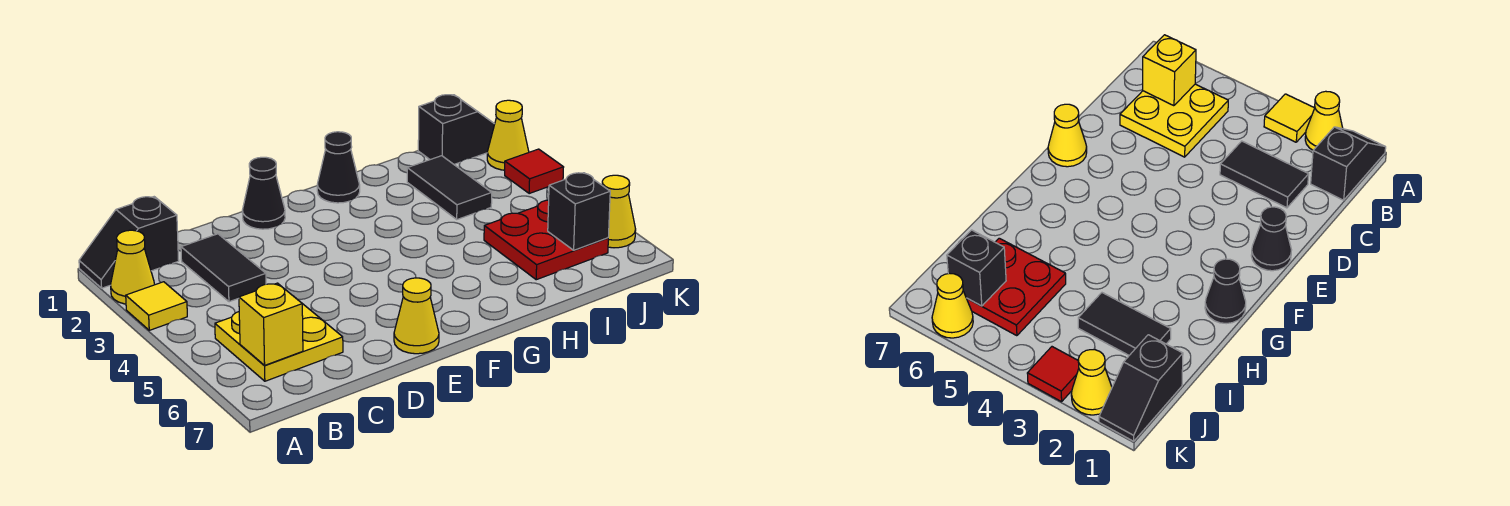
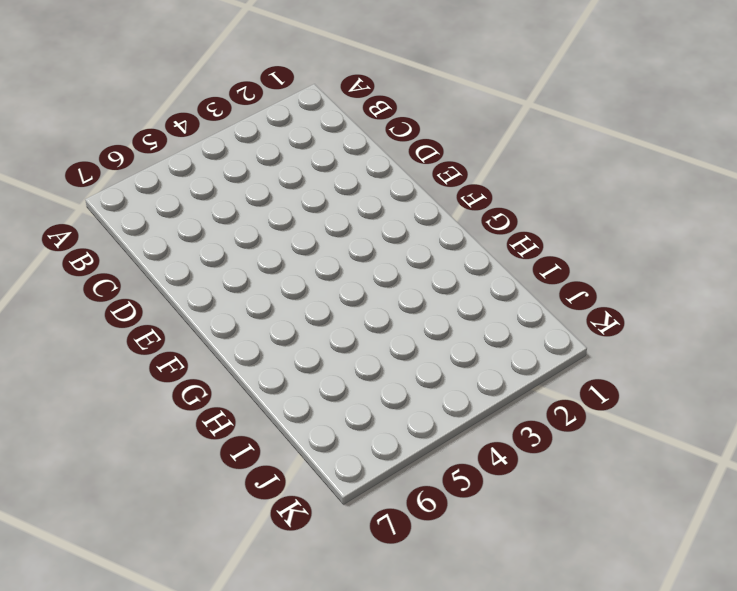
none -> black 1x2 slope [79,197,179,288]
none -> yellow 1x1 cone [111,230,154,304]
none -> yellow 1x1 tile [126,282,187,330]

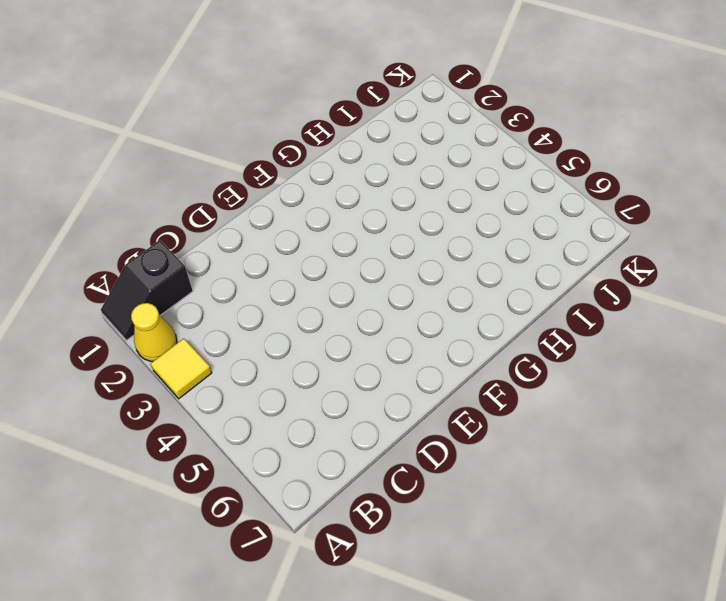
none -> yellow 2x2 plate [215,304,343,381]
none -> black 1x2 tile [181,234,266,302]
none -> black 1x1 cone [242,157,285,229]

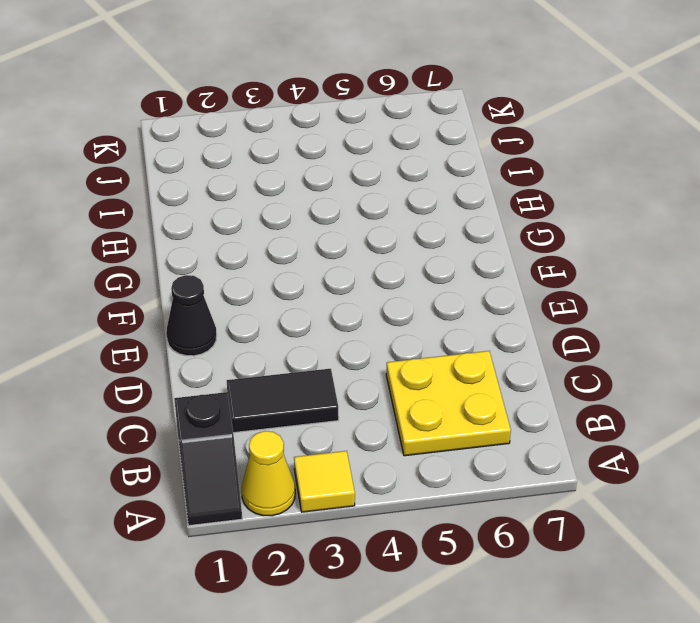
none -> yellow 1x1 cone [394,278,439,354]
none -> black 1x1 cone [317,132,360,203]
none -> black 1x2 tile [407,156,492,219]

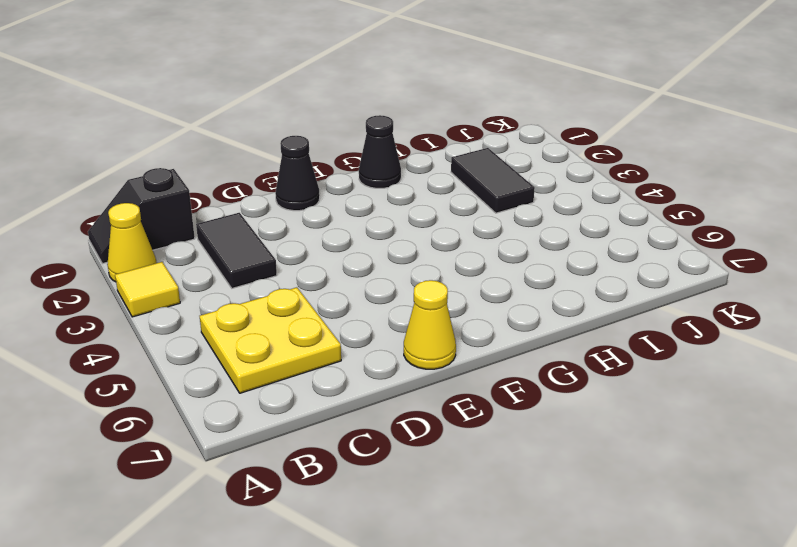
none -> red 2x2 plate [484,200,608,280]
none -> black 1x2 slope [418,95,495,164]
none -> yellow 1x1 cone [487,100,529,170]

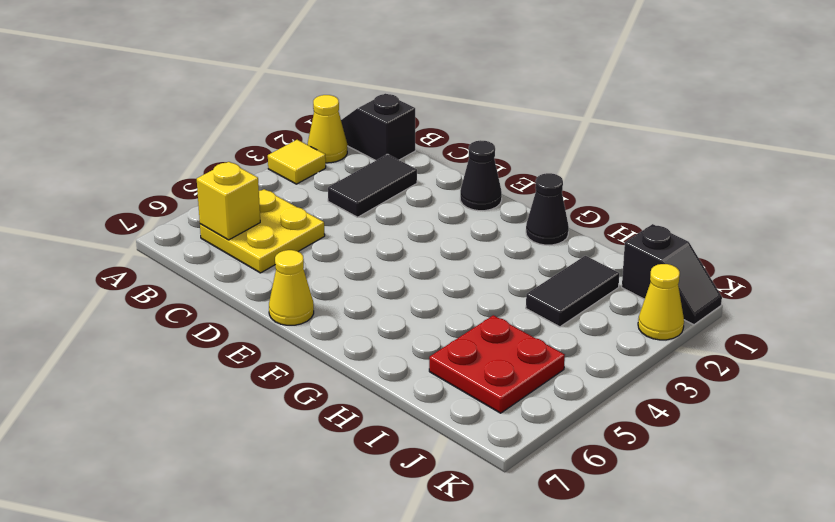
none -> red 1x1 tile [505,149,564,193]
none -> yellow 1x1 cone [602,175,636,248]
none -> black 1x1 brick [548,173,610,250]

